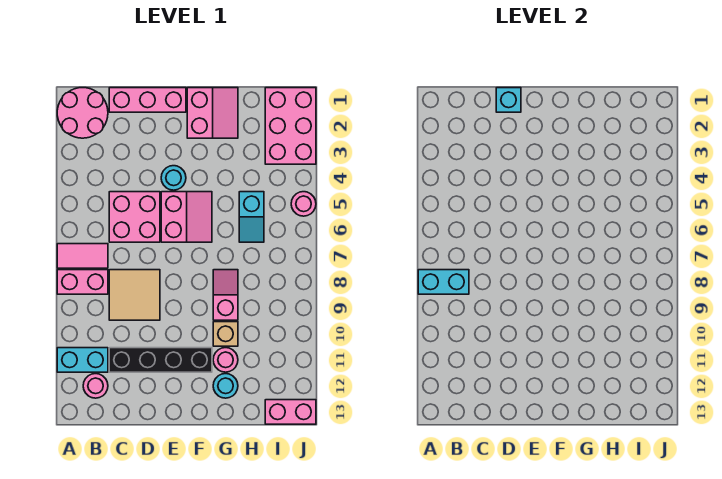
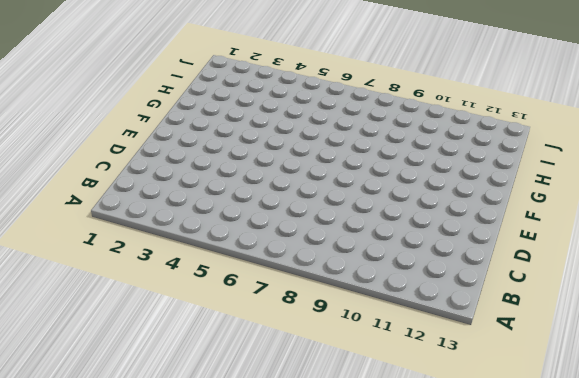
none -> pink 2x2 round brick [57,88,108,138]
none -> pink 1x2 tile [57,244,108,268]
none -> pink 1x2 brick [57,270,108,294]

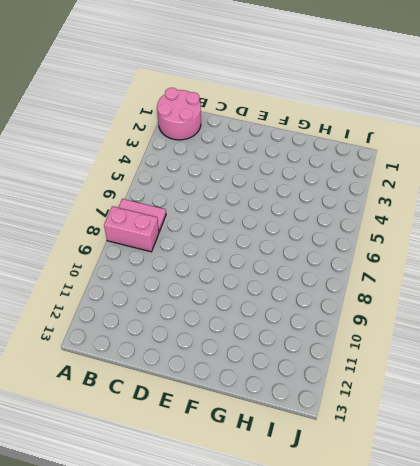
none -> cyan 1x2 brick [57,348,108,372]
none -> pink 1x1 round brick [83,374,108,398]
none -> pink 1x3 brick [109,88,186,112]

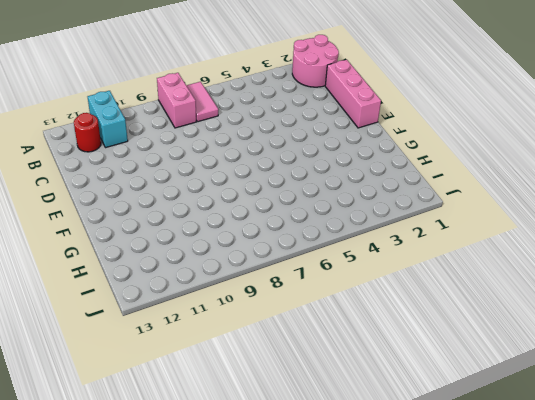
red 1x1 round brick [74,113,101,152] -> pink 1x1 round brick [83,374,108,398]
none -> pink 2x2 brick [109,192,160,242]
none -> tan 2x2 tile [109,270,160,320]
none -> black 1x4 brick [109,348,212,372]

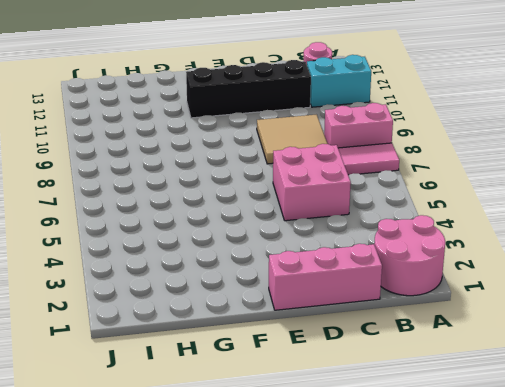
none -> cyan 1x1 round brick [161,166,186,190]
none -> pink 2x2 slope [161,192,212,242]
none -> pink 2x2 slope [187,88,238,138]

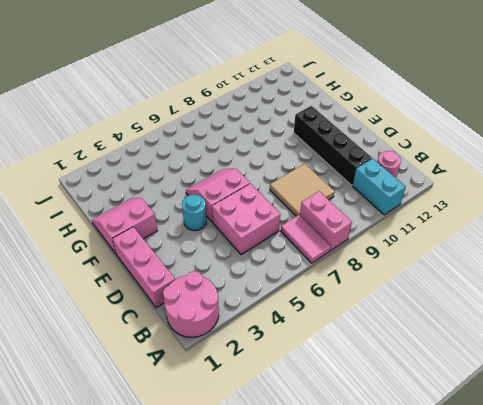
none -> pink 1x2 slope [213,270,238,320]
none -> tan 1x1 brick [213,322,238,346]
none -> pink 1x1 round brick [213,348,238,372]

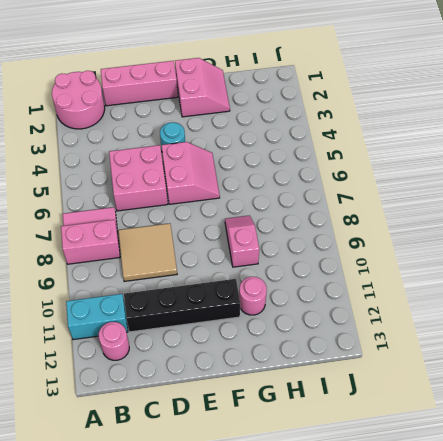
none -> tan 1x1 brick [213,322,238,346]
none -> cyan 1x1 round brick [213,374,238,398]
none -> cyan 1x2 slope [239,192,264,242]

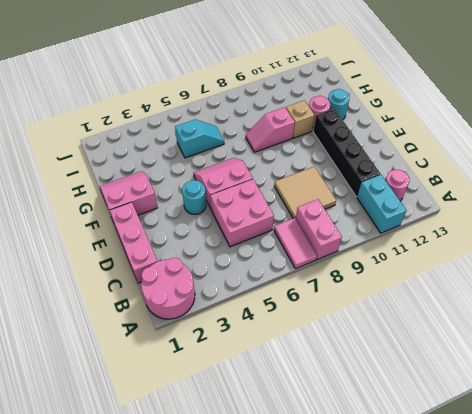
none -> pink 2x3 brick [265,88,316,164]
none -> pink 1x2 brick [265,400,316,424]
none -> pink 1x1 round brick [291,192,316,216]

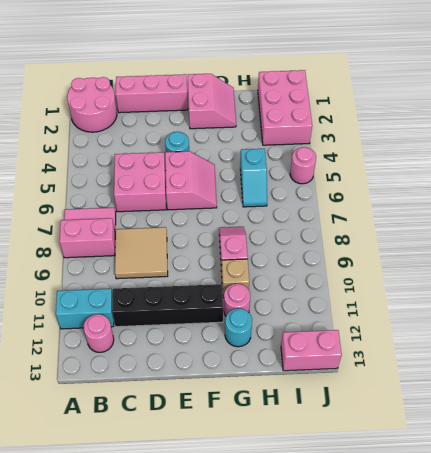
none -> cyan 1x2 brick [418,270,469,294]
none -> cyan 1x1 brick [496,88,521,112]

